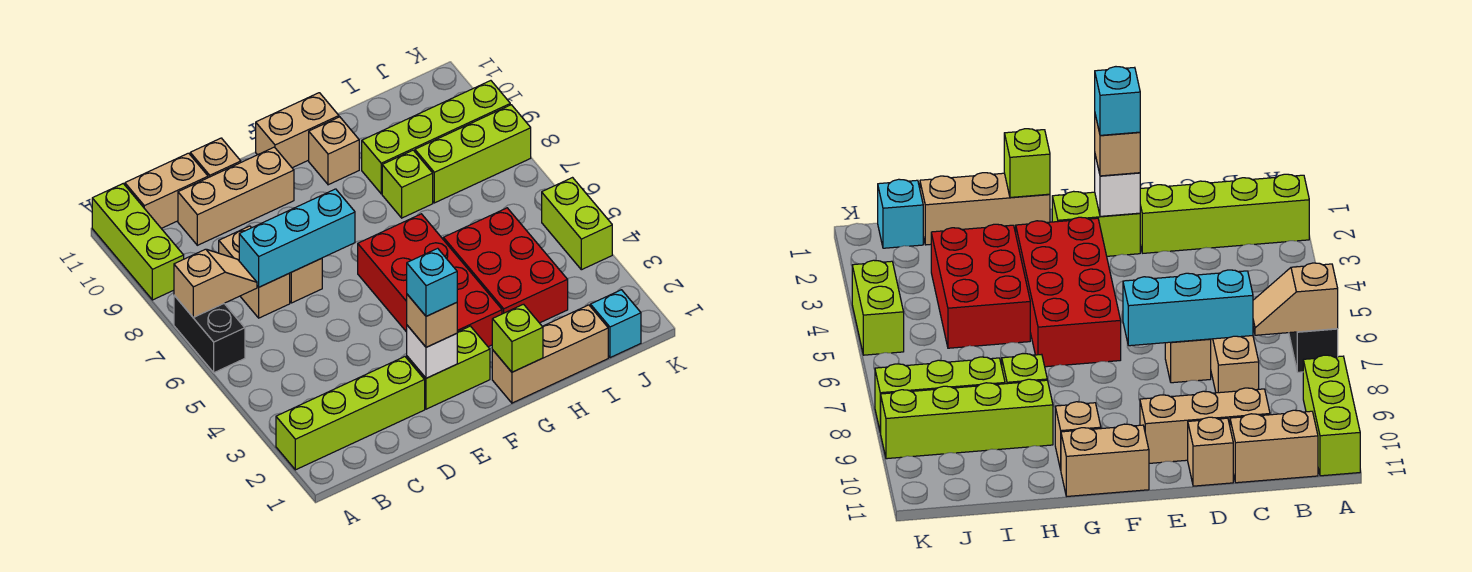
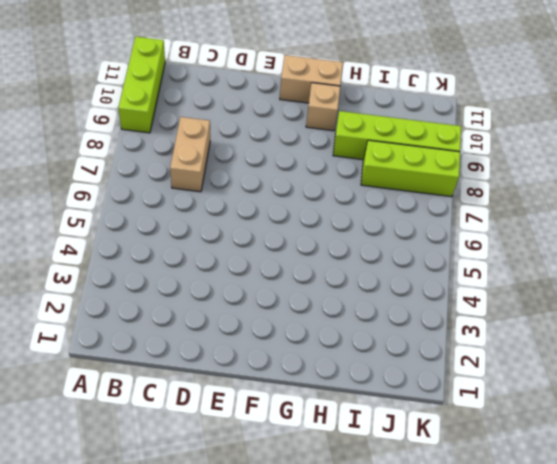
none -> lime 1x4 brick [276,357,425,470]
none -> black 1x2 brick [174,295,245,373]
none -> tan 1x2 brick [125,153,208,228]

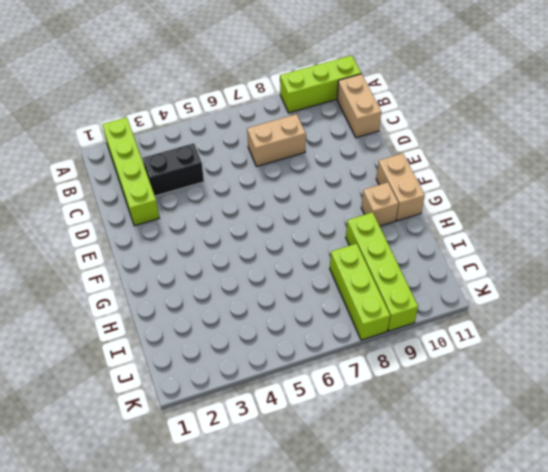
black 1x2 brick [143,143,204,196] -> black 1x2 brick moved to [174,295,245,373]
none -> tan 1x3 brick [178,147,294,245]
none -> tan 1x1 brick [290,258,322,303]
none -> tan 1x1 brick [190,138,241,178]

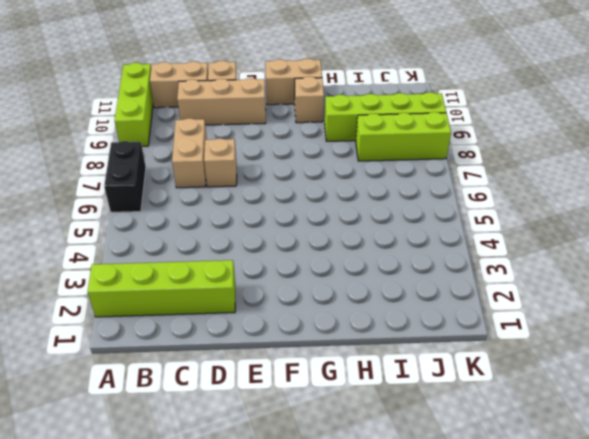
none -> lime 1x2 brick [407,326,490,409]
none -> red 2x4 brick [358,214,502,347]
none -> tan 1x3 brick [492,305,608,403]

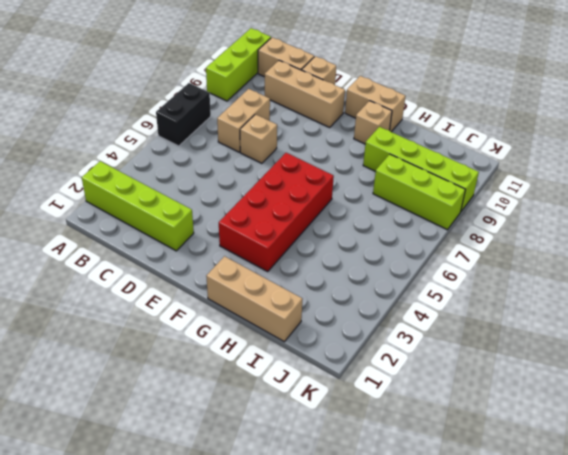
none -> lime 1x2 brick [407,326,490,409]
none -> red 2x3 brick [443,208,568,323]
none -> lime 1x1 brick [382,150,433,218]

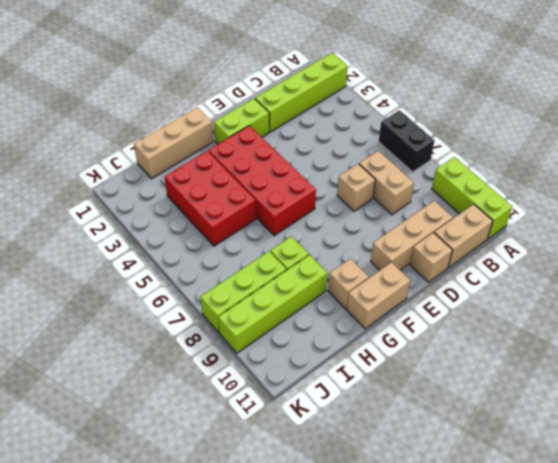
none -> cyan 1x1 brick [590,290,641,358]
none -> lime 1x2 brick [542,178,612,270]
none -> tan 1x2 slope [174,249,257,317]

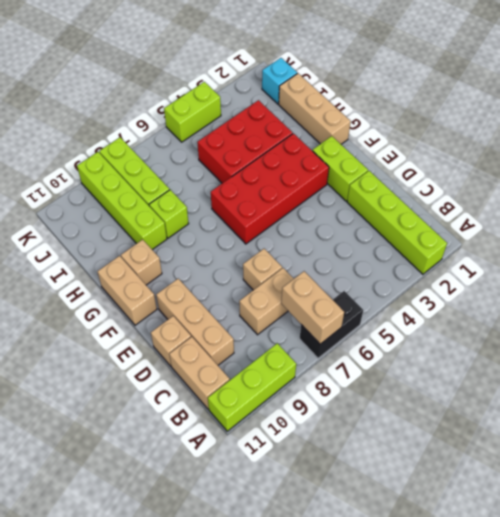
tan 1x2 brick [281,271,344,344] -> tan 1x2 slope [174,249,257,317]
none -> cyan 1x3 brick [239,189,355,287]
none -> white 1x1 brick [407,325,457,378]
none -> lime 1x1 brick [492,304,543,372]

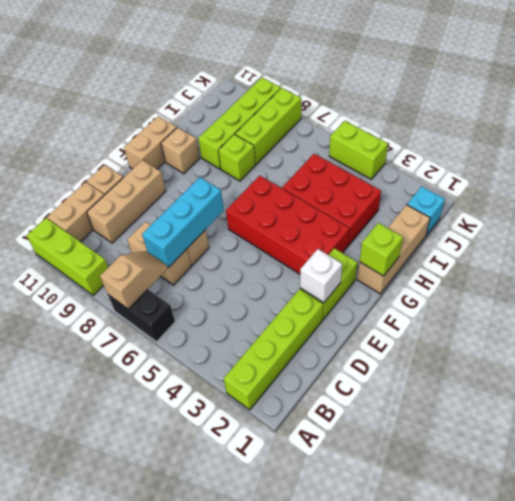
none -> tan 1x1 brick [407,294,457,347]
none -> cyan 1x1 brick [407,248,457,316]

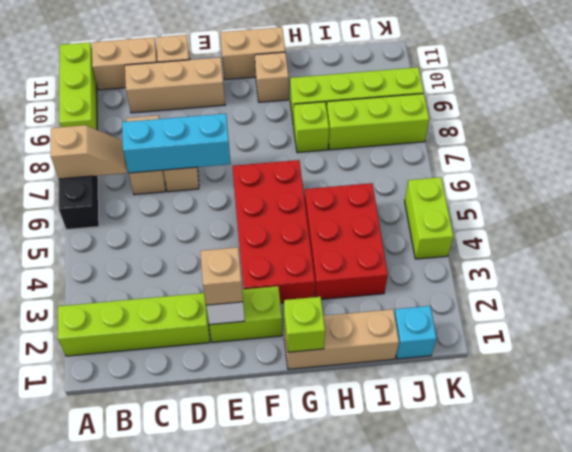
none -> cyan 1x1 brick [407,248,457,316]

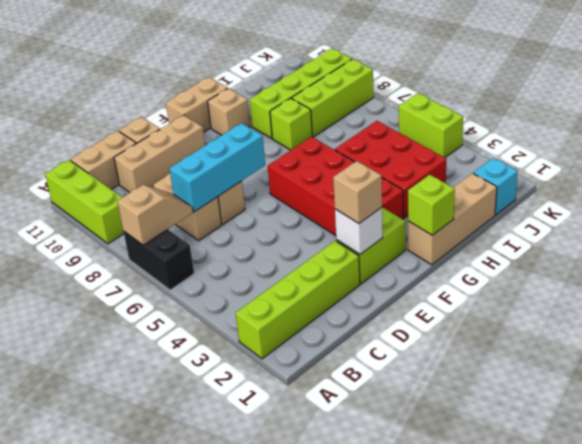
none -> cyan 1x1 brick [407,248,457,316]

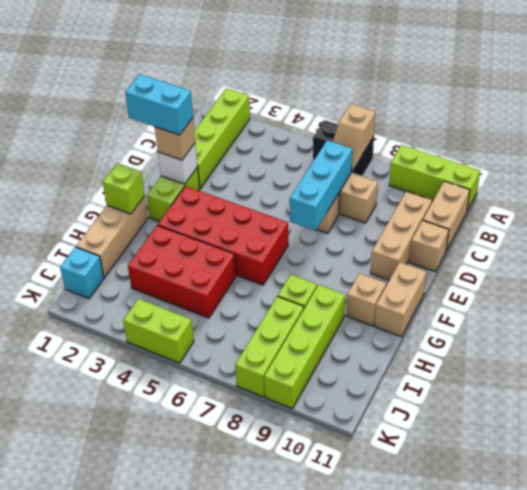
cyan 1x2 brick [125,74,193,135] -> cyan 1x1 brick [407,248,457,316]

